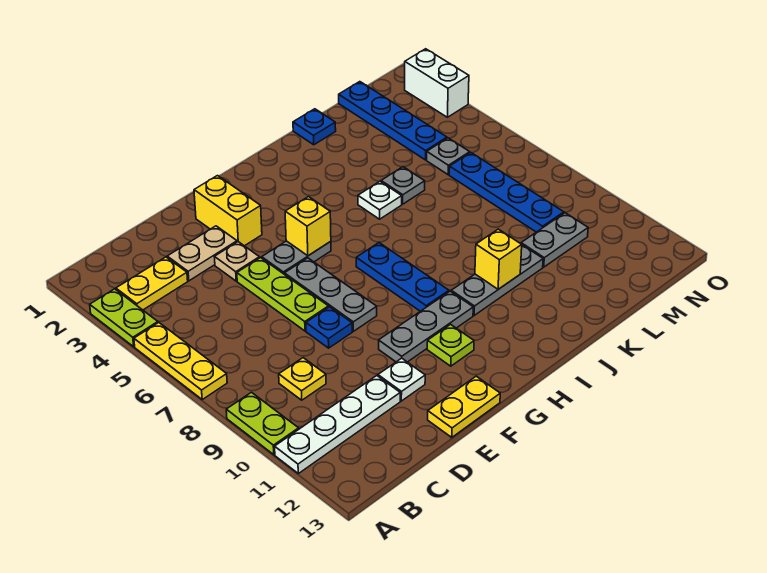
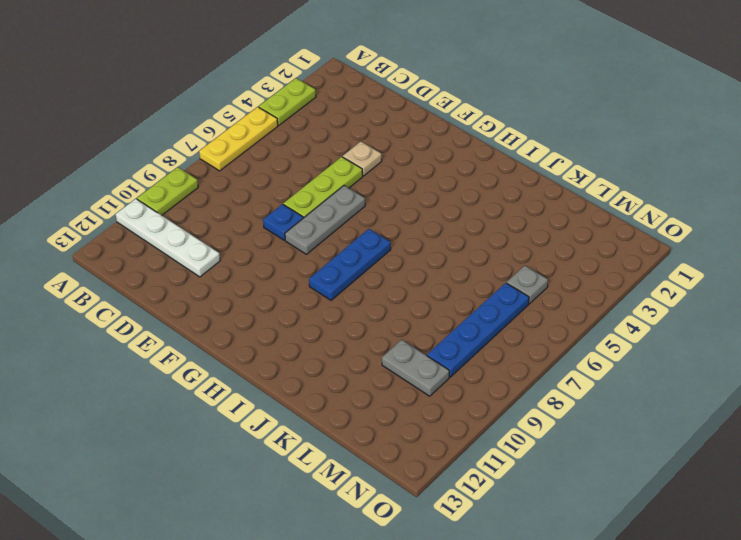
none -> yellow 1x2 plate [116,257,188,310]
none -> yellow 1x1 plate [279,358,326,400]
none -> tan 1x2 plate [167,226,237,281]

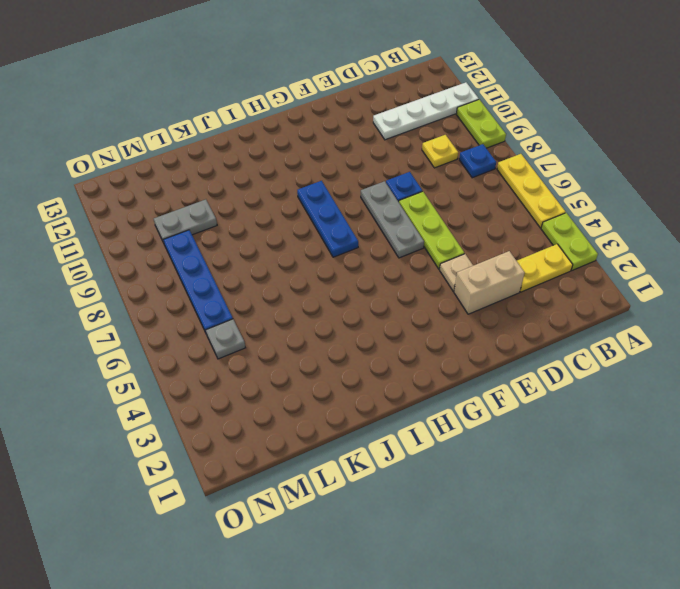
blue 1x1 plate [459,144,496,178] -> blue 1x1 plate moved to [293,109,336,145]
tan 1x2 brick [454,251,525,314] -> tan 1x2 plate [167,226,237,281]
none -> white 1x1 plate [378,358,425,401]
none -> yellow 1x2 plate [428,376,500,437]
none -> yellow 1x2 brick [194,176,262,246]

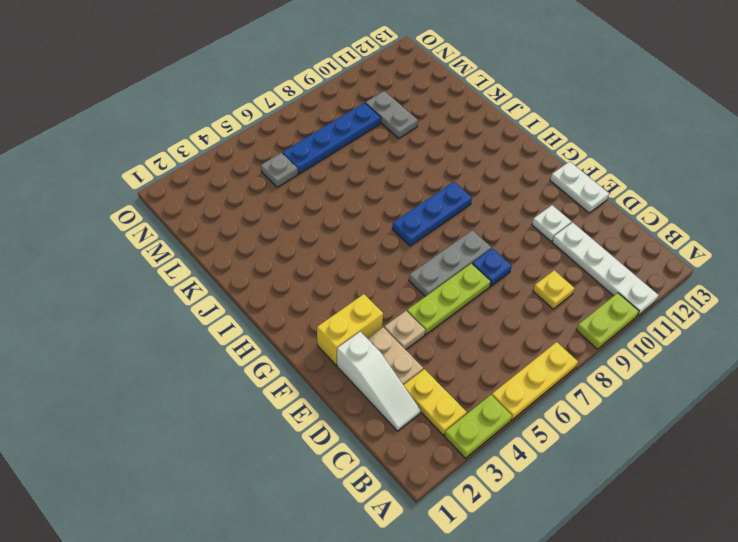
white 1x3 slope [337,332,421,431] -> none
white 1x2 plate [550,161,609,213] -> yellow 1x2 plate [428,376,500,437]
none -> grey 1x2 plate [262,241,331,274]
none -> grey 1x3 plate [379,291,473,362]
none -> lime 1x1 plate [427,324,474,366]

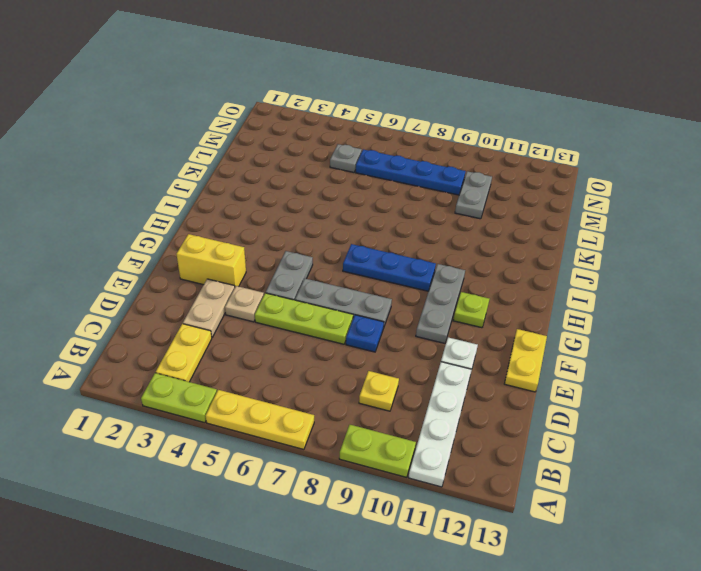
none -> grey 1x3 plate [451,245,543,315]
none -> white 1x1 plate [358,181,402,219]
none -> blue 1x1 plate [293,109,336,145]

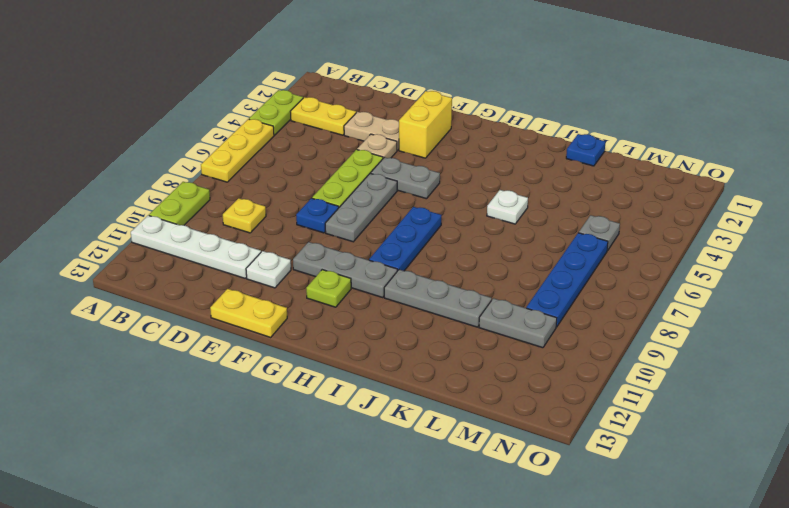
none -> grey 1x1 plate [381,167,425,204]
none -> blue 1x4 plate [339,82,447,160]
none -> white 1x2 brick [405,49,469,117]

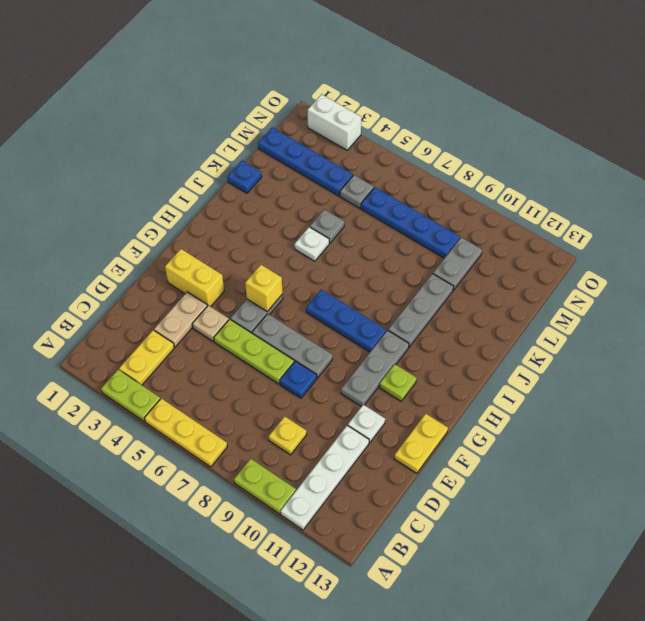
none -> yellow 1x1 brick [475,229,522,289]

